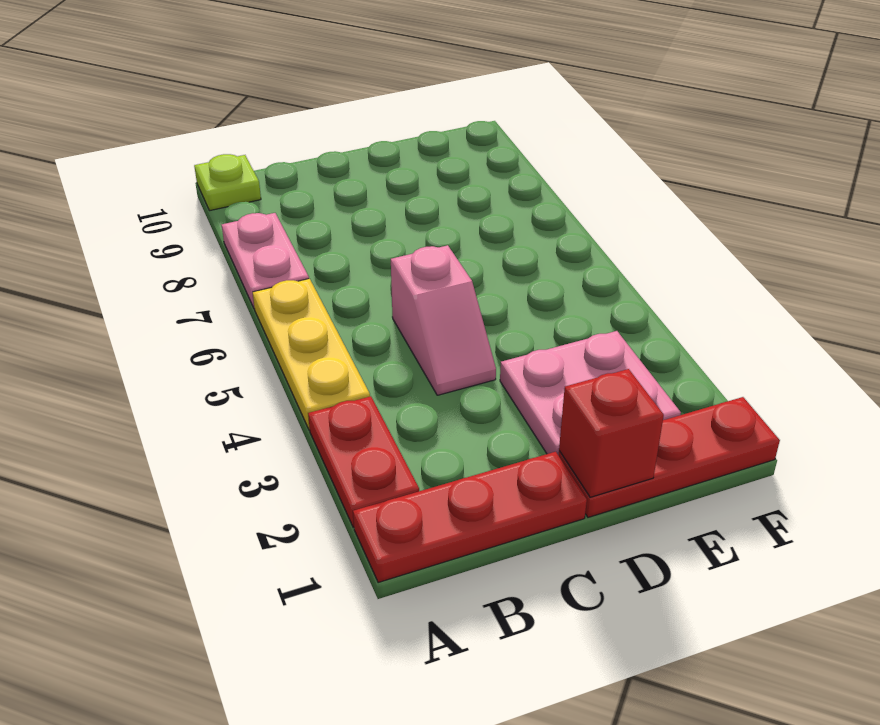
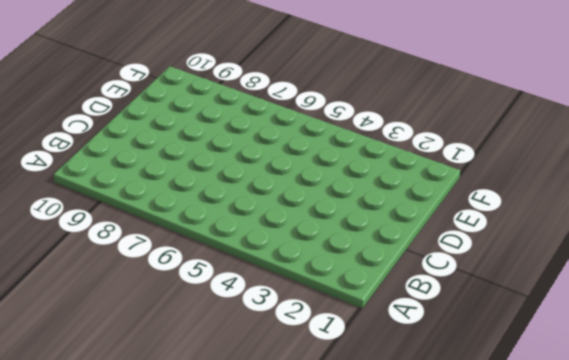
none -> red 1x3 plate [353,452,587,583]
none -> red 1x2 plate [308,396,419,528]

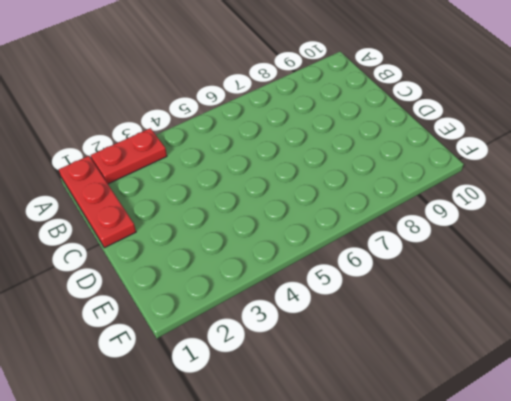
none -> yellow 1x3 plate [253,279,370,430]
none -> pink 1x2 plate [222,213,309,309]

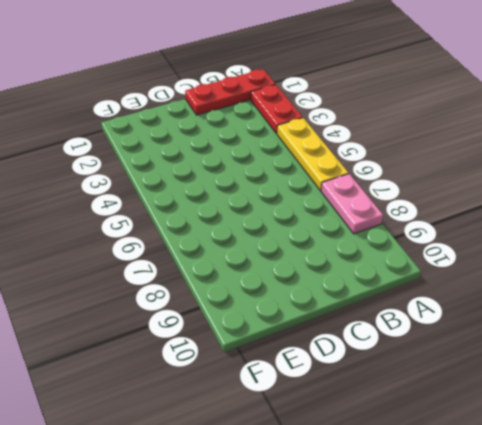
none -> lime 1x1 plate [194,154,261,211]
none -> pink 1x2 slope [391,245,496,395]

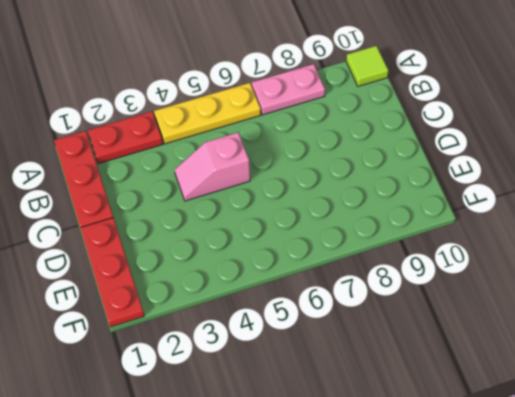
lime 1x1 tile [346,46,388,86] -> lime 1x1 plate [194,154,261,211]
none -> pink 2x2 plate [500,331,681,455]
none -> red 1x1 brick [559,369,664,497]

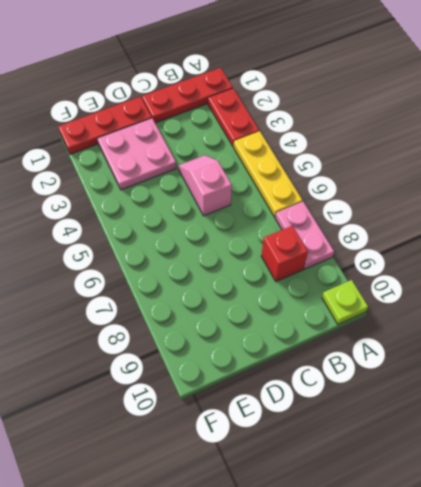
red 1x1 brick [261,226,308,281] -> red 1x1 brick moved to [559,369,664,497]

